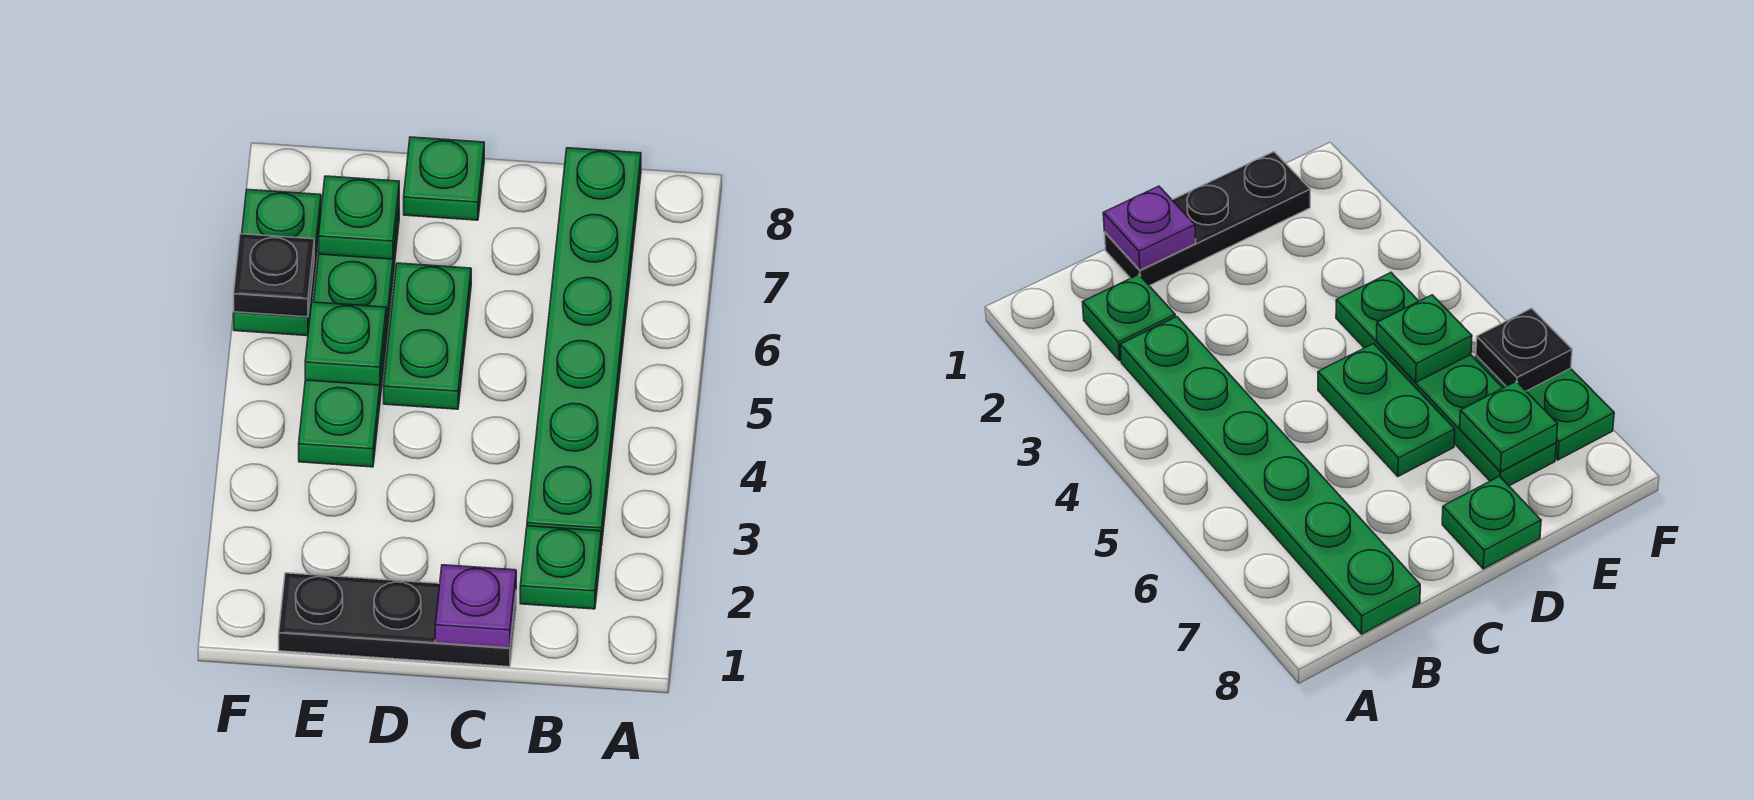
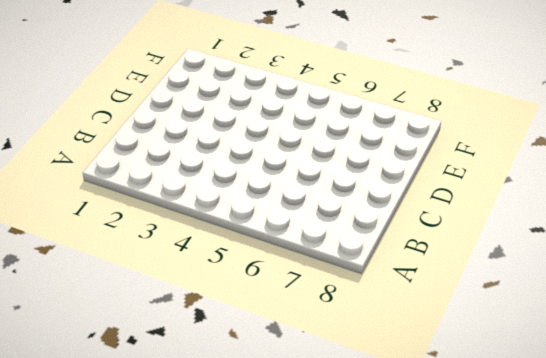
none -> green 1x1 plate [520,526,601,609]
none -> green 1x6 plate [527,148,641,546]

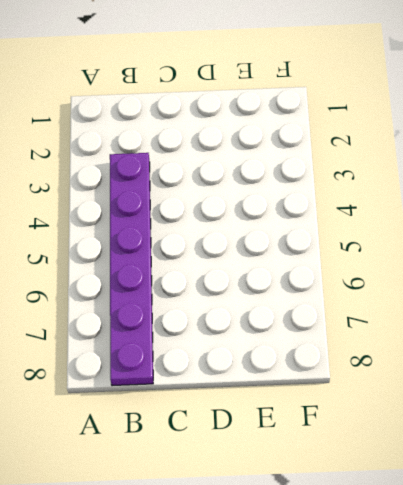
purple 1x6 plate [110,153,153,386] -> green 1x6 plate [527,148,641,546]
none -> green 1x1 plate [520,526,601,609]
none -> black 1x3 plate [279,573,516,667]

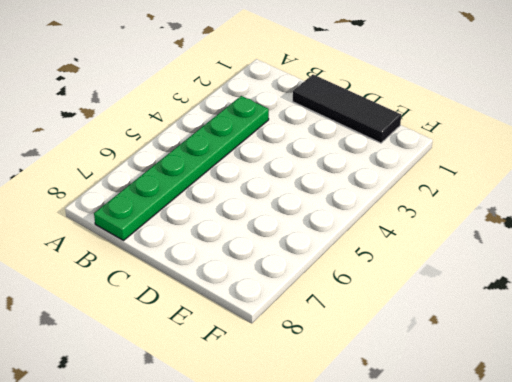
black 1x3 tile [293,75,401,143] -> black 1x3 plate [279,573,516,667]
none -> green 1x1 plate [520,526,601,609]
none -> green 1x2 plate [384,263,471,409]

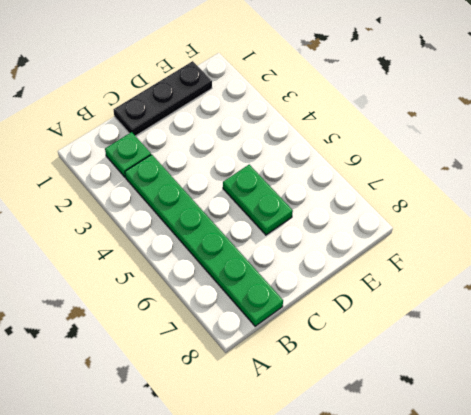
none -> green 1x1 plate [404,137,484,220]
none -> green 1x4 plate [299,208,399,467]

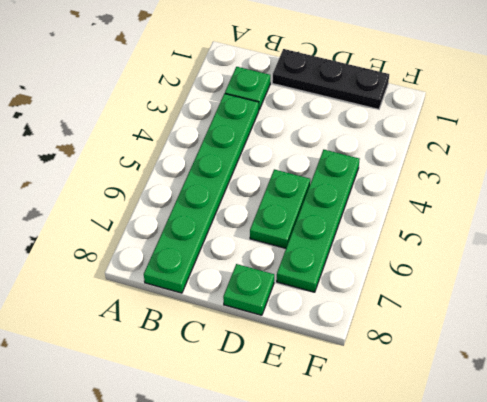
none -> green 1x2 plate [234,189,321,336]
none -> purple 1x1 plate [435,565,516,648]

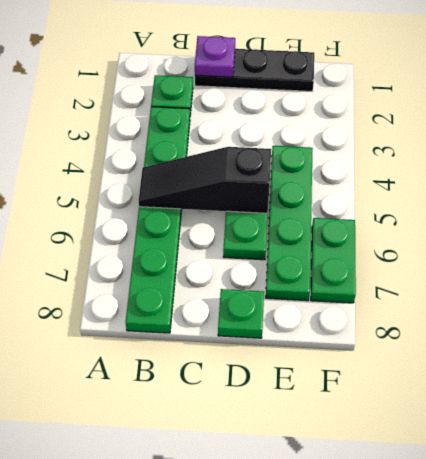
black 1x3 slope [139,147,271,213] -> none
none -> green 1x1 plate [305,302,386,385]
none -> green 1x1 plate [319,176,399,259]

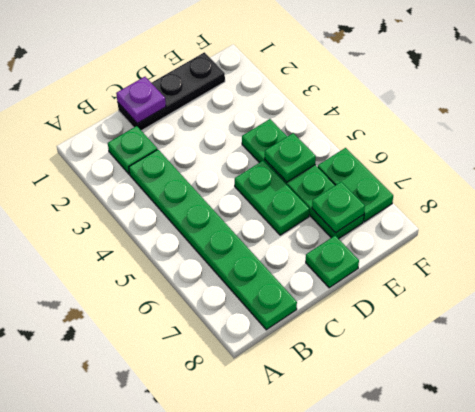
none -> black 1x1 plate [234,234,314,317]

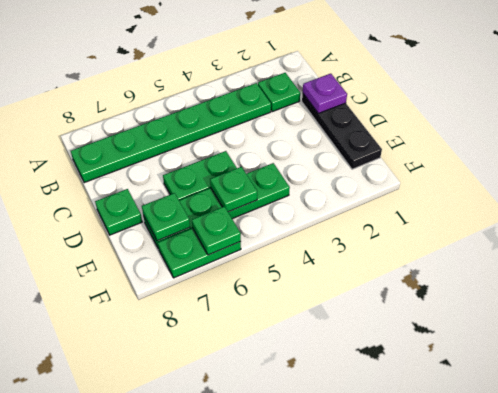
green 1x1 plate [192,206,241,255] -> black 1x1 plate [234,234,314,317]

